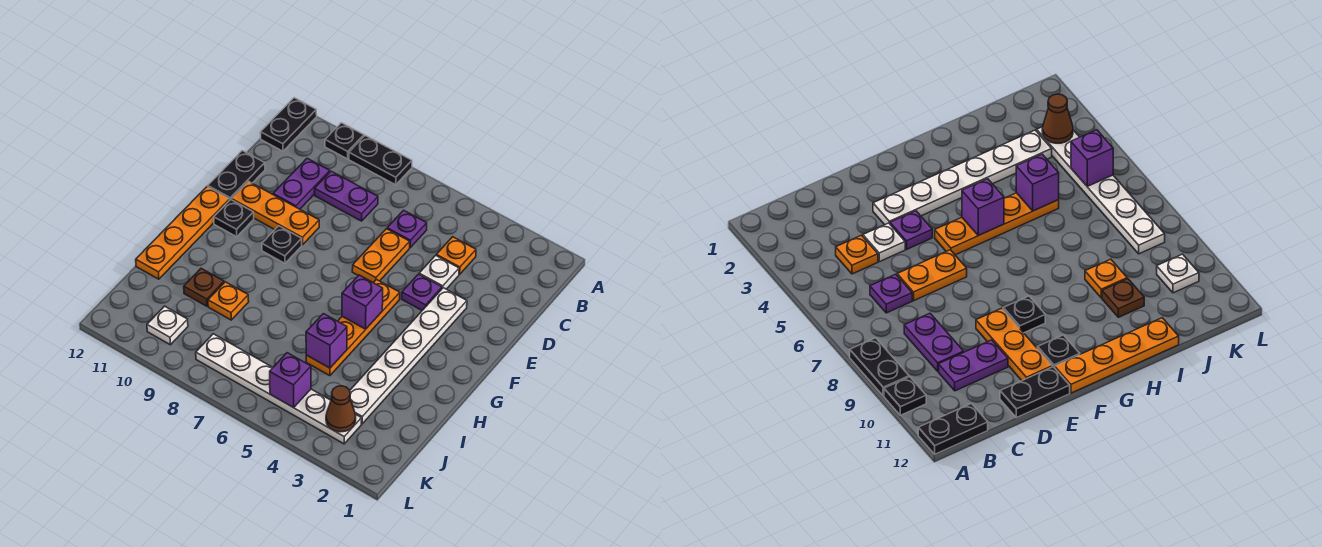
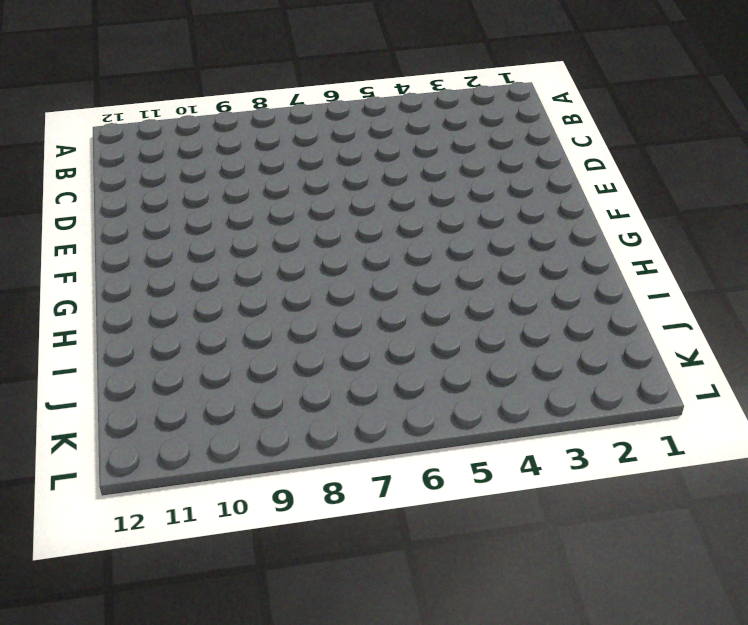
none -> black 1x2 plate [349,136,412,185]
none -> black 1x1 plate [325,123,364,159]
none -> black 1x2 plate [260,98,317,151]

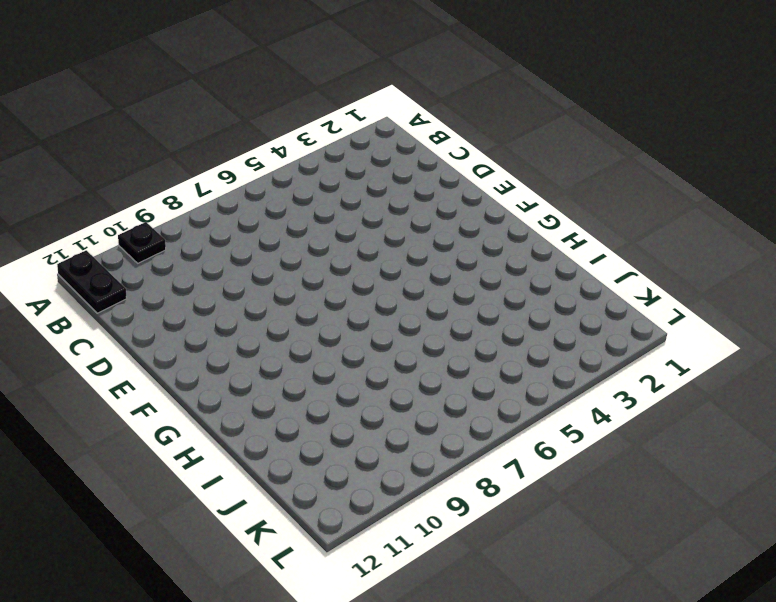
none -> black 1x2 plate [349,136,412,185]
none -> orange 1x1 plate [436,237,476,274]
none -> purple 1x1 plate [387,210,427,247]

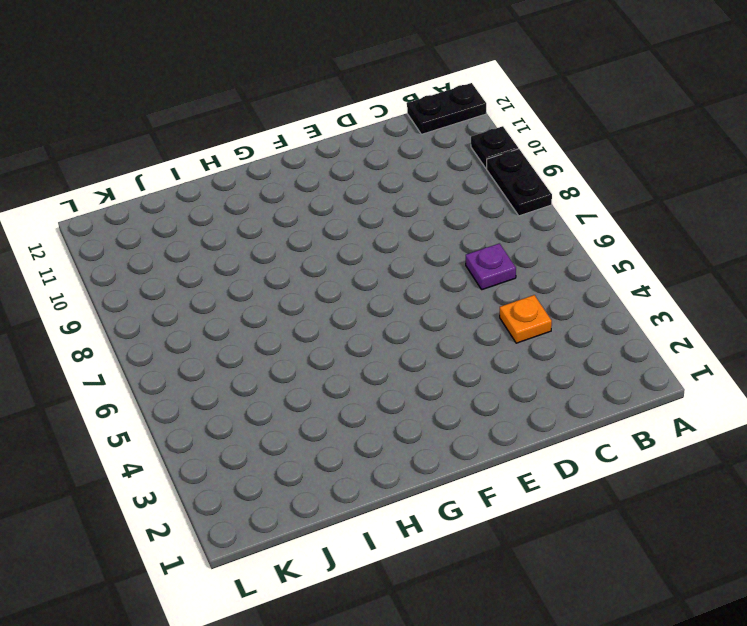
none -> purple 1x2 plate [315,171,378,221]
none -> purple 1x2 plate [273,158,330,209]
none -> white 1x1 plate [419,255,459,289]

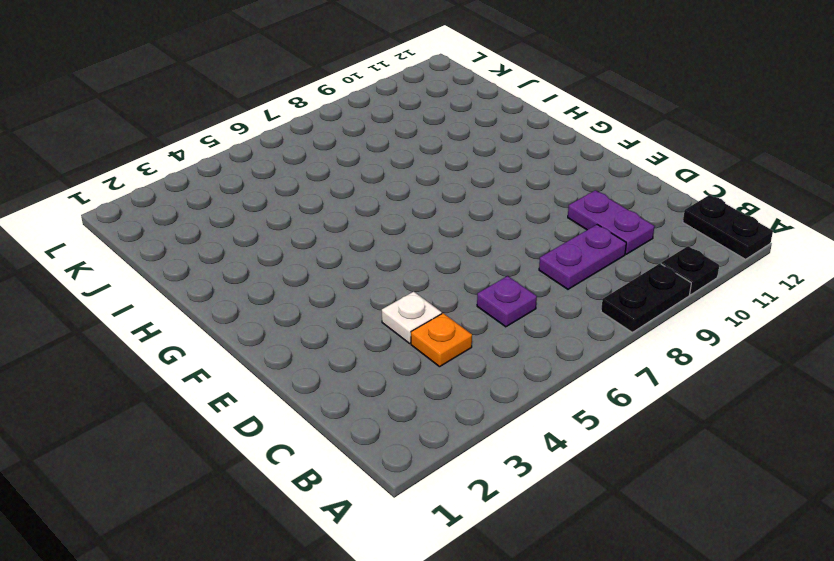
none -> orange 1x2 plate [352,229,410,282]
none -> black 1x2 plate [208,151,265,200]
none -> white 1x6 plate [350,288,467,424]

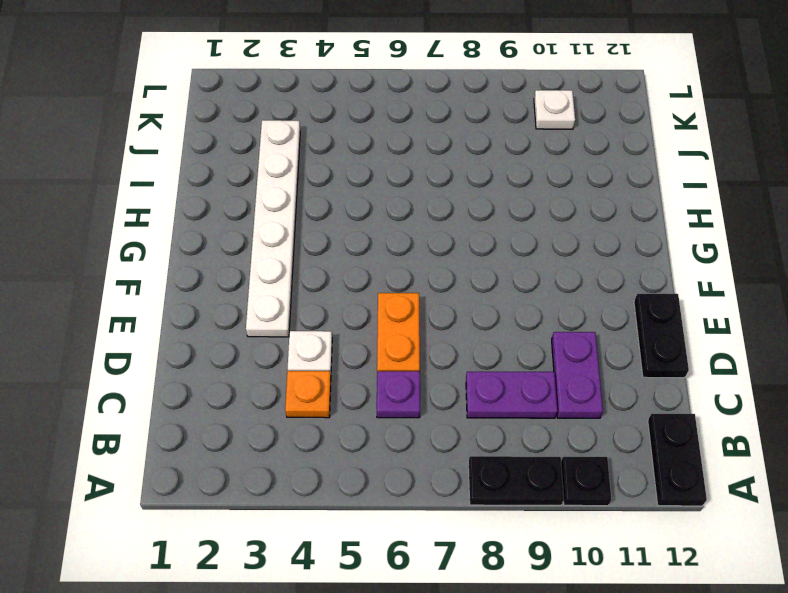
none -> purple 1x1 plate [402,274,442,310]
none -> orange 1x3 plate [232,181,319,245]
none -> orange 1x4 plate [306,279,400,376]

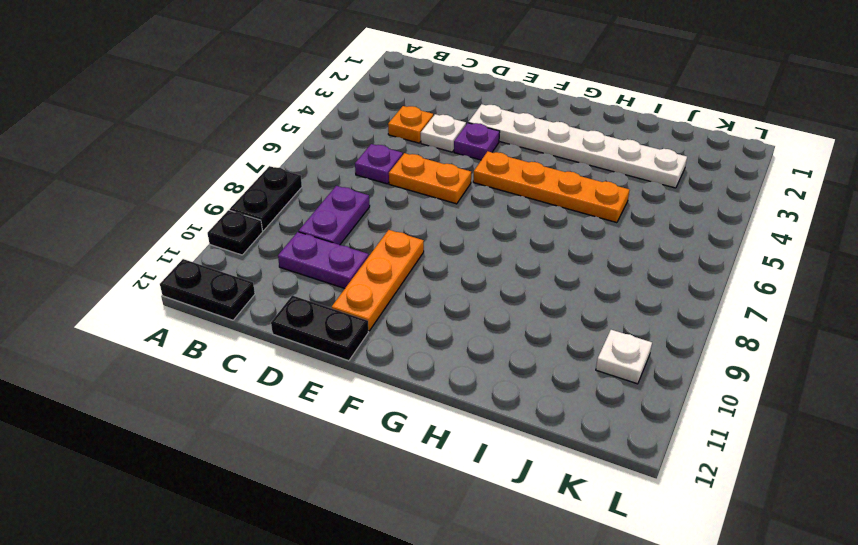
none -> black 1x1 plate [262,226,302,263]
none -> black 1x1 plate [214,200,254,237]
none -> orange 1x4 plate [136,187,230,279]

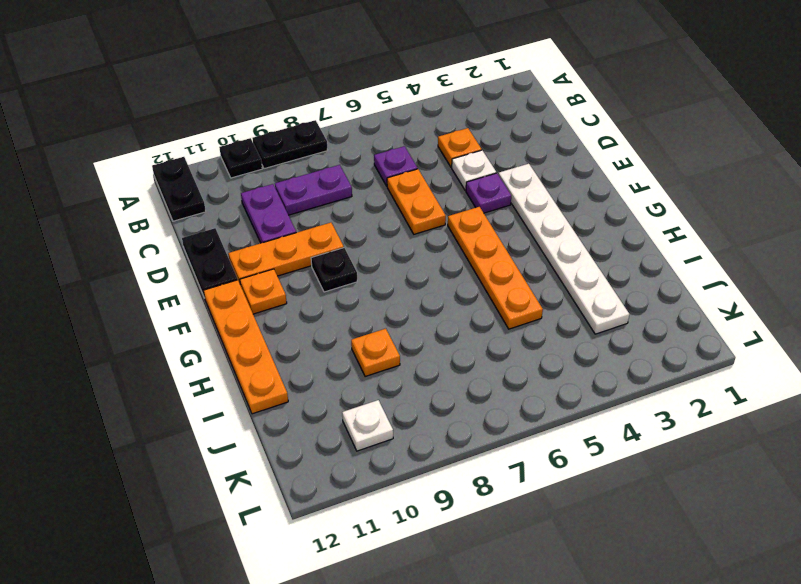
orange 1x1 plate [240,269,287,314] -> black 1x1 plate [214,200,254,237]
none -> brown 1x1 plate [184,268,224,306]
none -> white 1x6 plate [196,334,362,444]
none -> purple 1x1 brick [342,275,383,329]

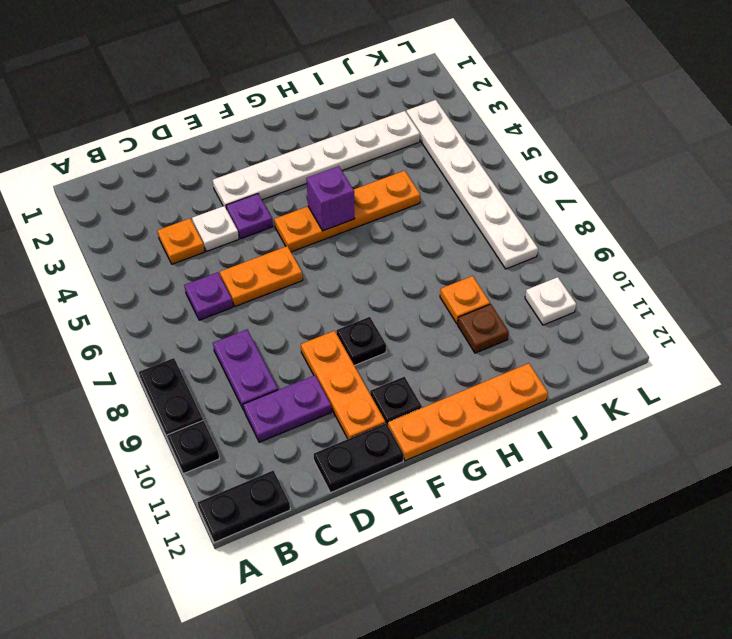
none -> purple 1x1 brick [306,314,347,368]
none -> brown 1x1 cone [326,386,356,432]
none -> purple 1x1 brick [270,353,311,408]

